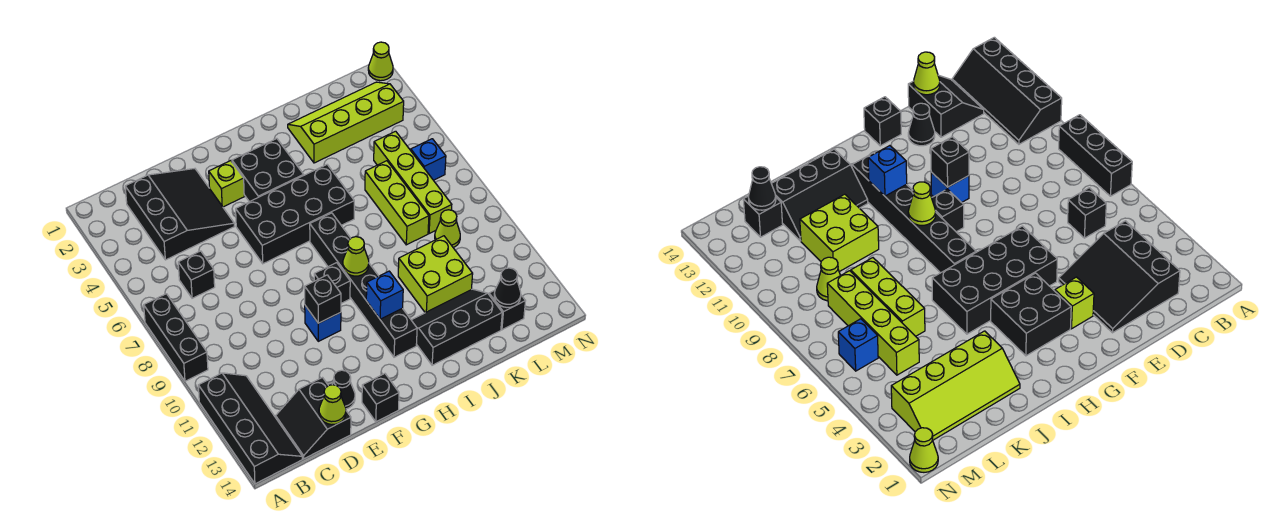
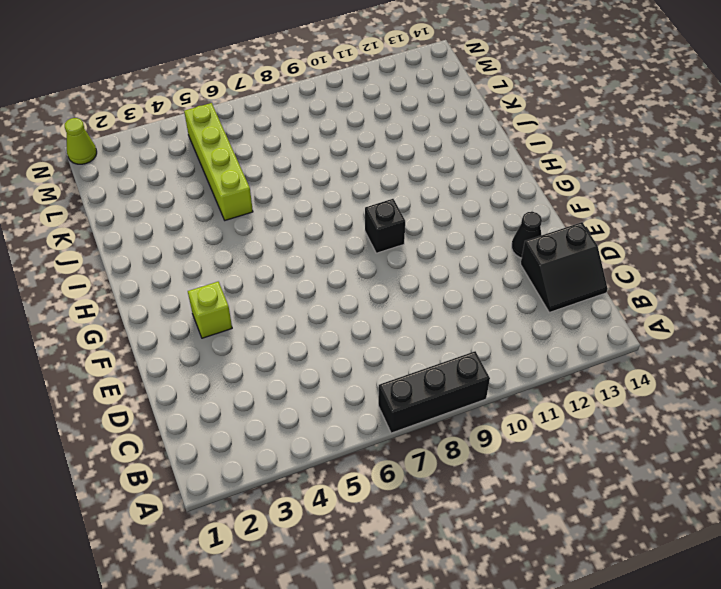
lime 1x4 brick [184,103,253,220] -> lime 1x4 brick turned to [374,131,452,234]
none -> black 2x4 slope [198,373,302,484]
none -> black 3x3 slope [125,169,235,260]
none -> black 1x1 brick [178,251,215,298]

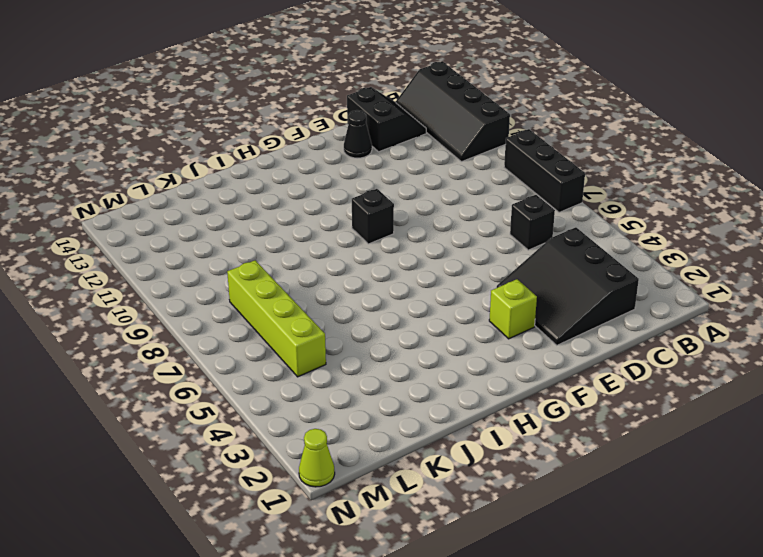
none -> black 2x4 brick [236,165,354,264]
none -> blue 1x1 brick [305,306,341,341]
none -> black 1x1 brick [362,374,399,422]

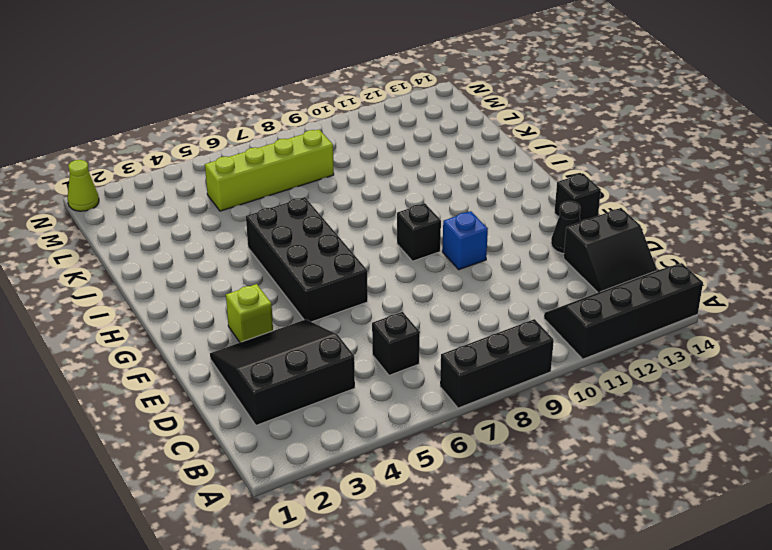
none -> black 2x2 brick [232,139,304,202]
none -> black 1x6 brick [310,213,417,357]
none -> black 2x3 slope [412,289,502,365]

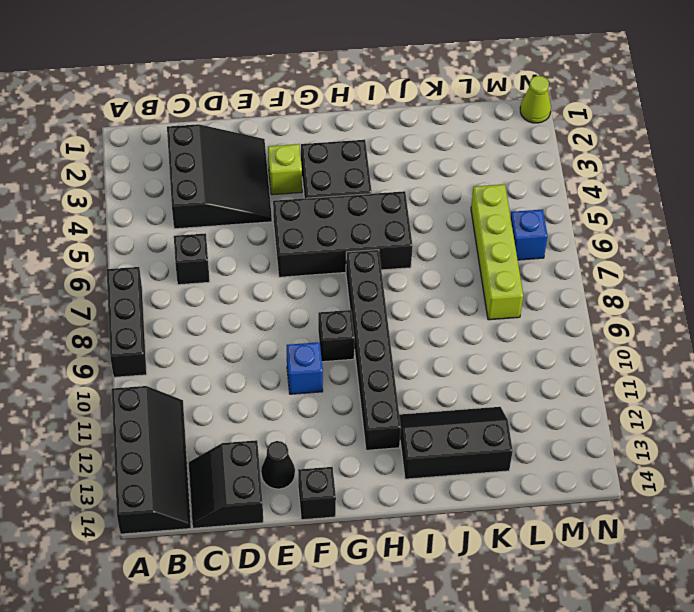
none -> lime 2x4 slope [288,82,404,163]
none -> lime 2x2 brick [398,236,473,313]
none -> lime 1x3 brick [365,161,429,245]

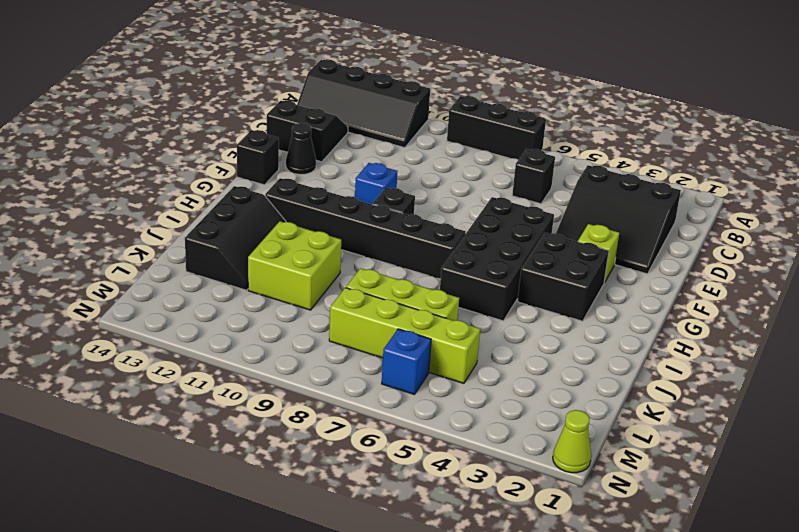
none -> lime 2x4 slope [288,82,404,163]
none -> lime 1x1 cone [435,210,460,248]
none -> black 1x1 brick [489,290,525,330]

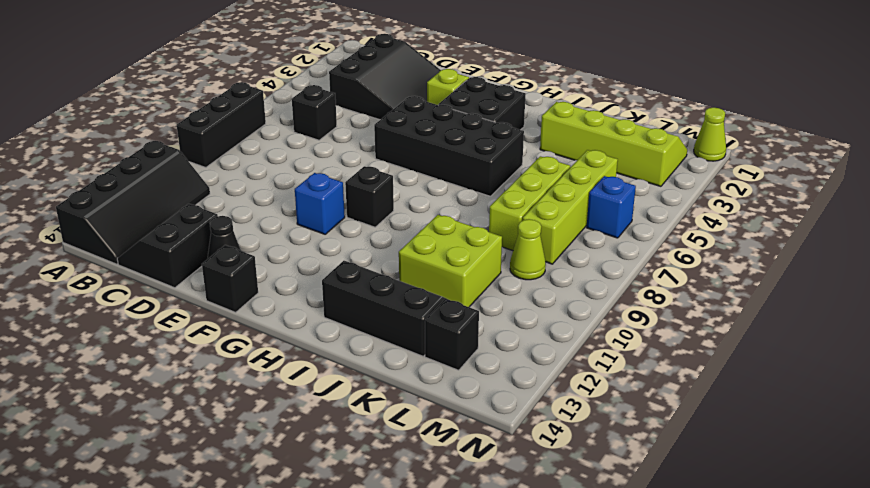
none -> black 1x6 brick [310,213,417,357]
none -> lime 1x1 cone [319,385,346,425]
none -> black 1x1 brick [305,275,341,323]

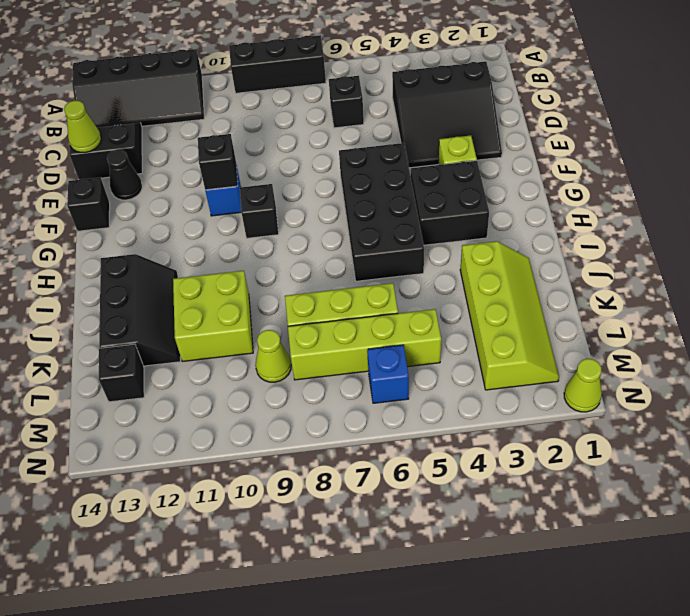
none -> black 1x6 brick [310,213,417,357]
none -> lime 1x1 cone [343,237,369,276]
none -> blue 1x1 brick [366,271,403,319]

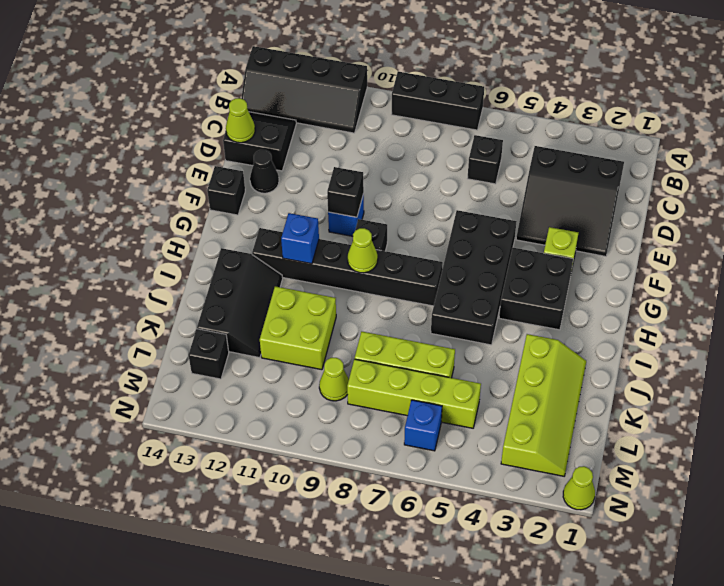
none -> black 1x1 cone [494,268,521,307]

